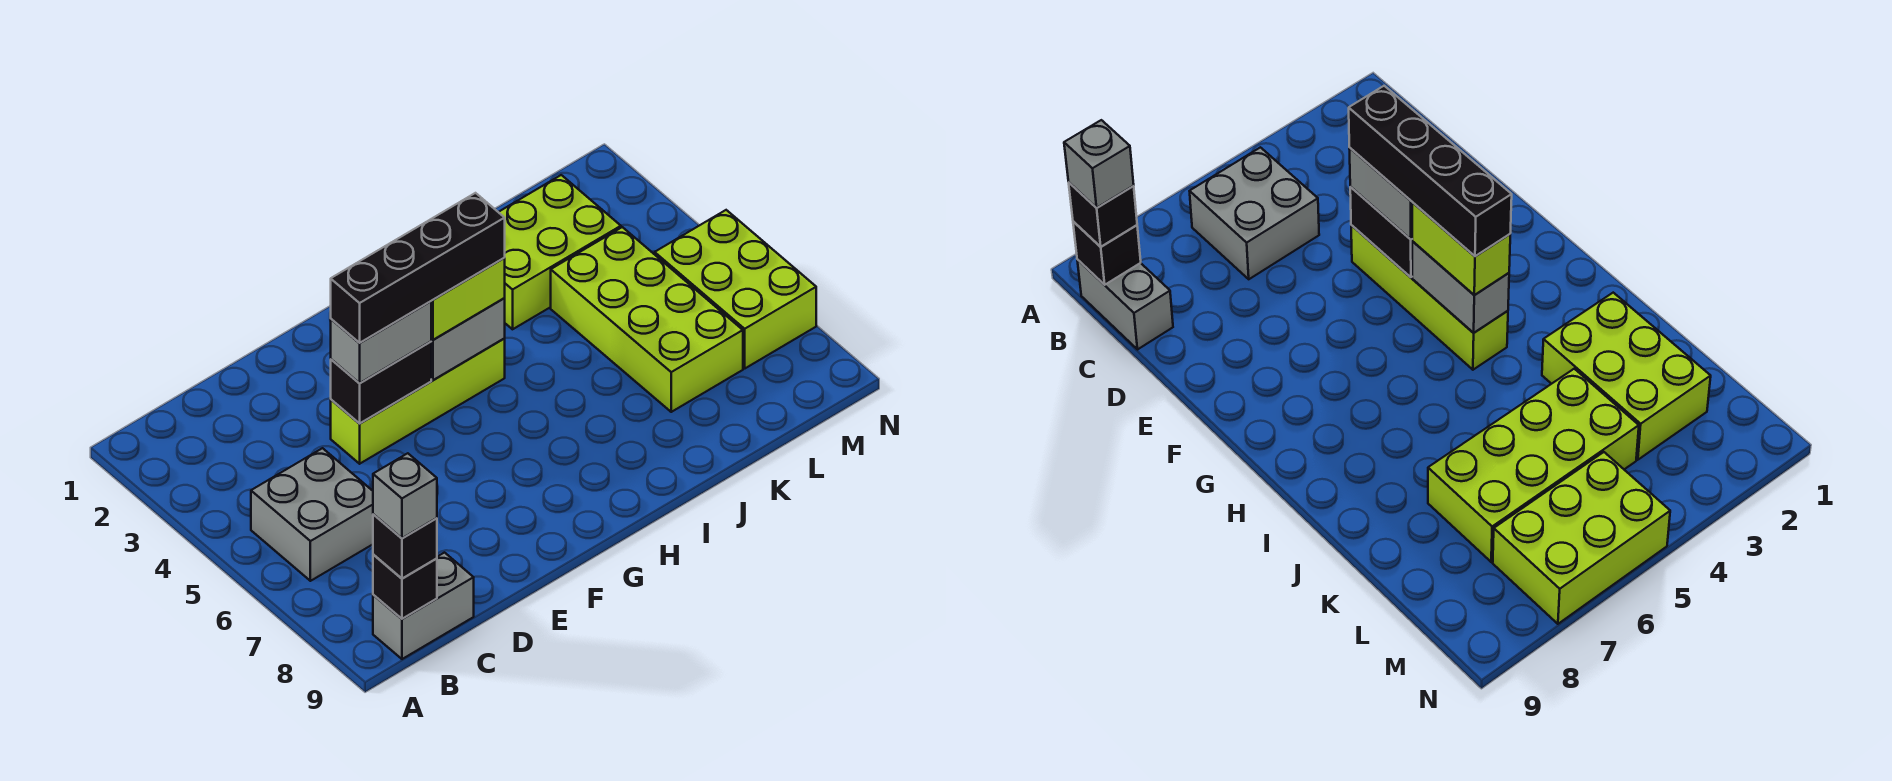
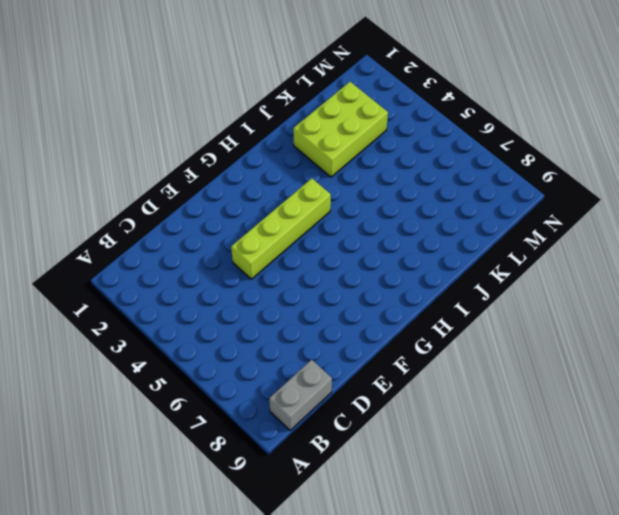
none -> grey 2x2 brick [251,448,373,581]
none -> lime 2x4 brick [551,227,743,412]
none -> lime 2x3 brick [655,210,816,368]

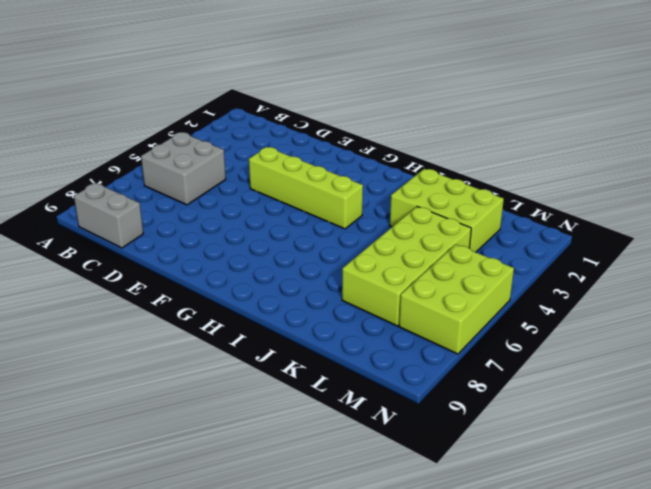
none -> black 1x1 brick [373,554,437,619]
none -> black 1x2 brick [331,342,431,424]
none -> grey 1x2 brick [431,298,505,380]

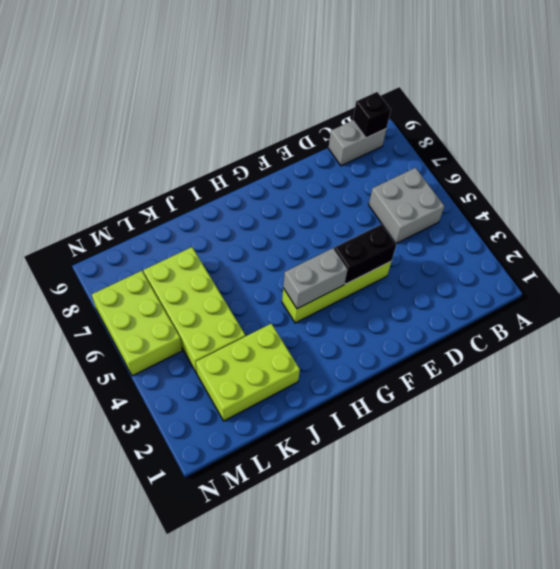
none -> black 1x1 brick [373,514,437,578]
none -> grey 1x2 brick [331,301,431,383]
none -> lime 1x2 brick [431,258,505,340]

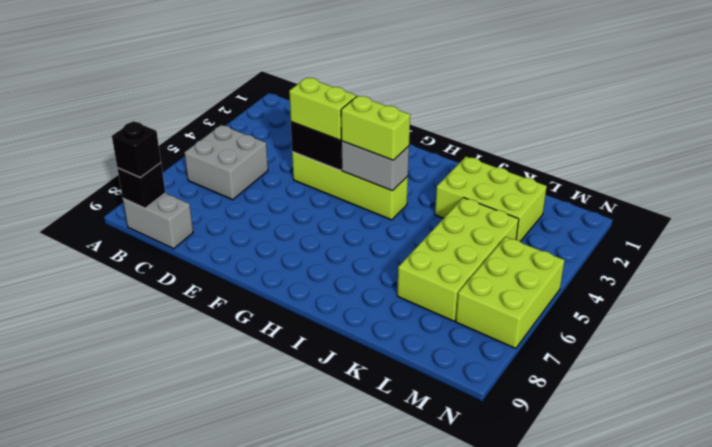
lime 1x2 brick [289,78,356,140] -> grey 1x2 brick [331,301,431,383]
none -> grey 1x1 brick [373,453,437,538]
none -> black 1x4 brick [331,193,505,343]

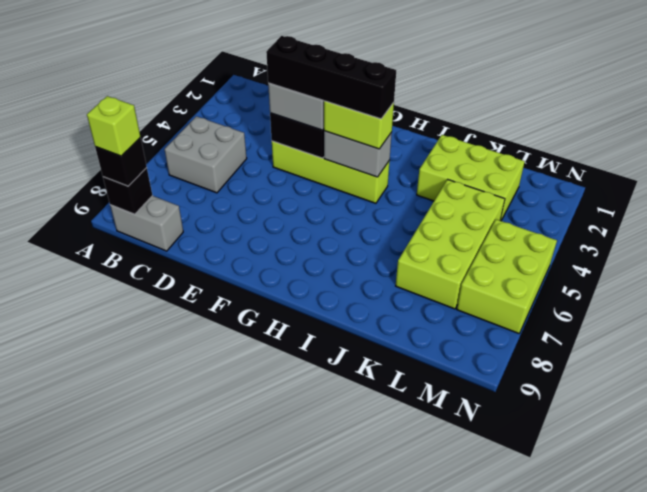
lime 1x1 brick [87,96,140,156] -> grey 1x1 brick [373,453,437,538]

